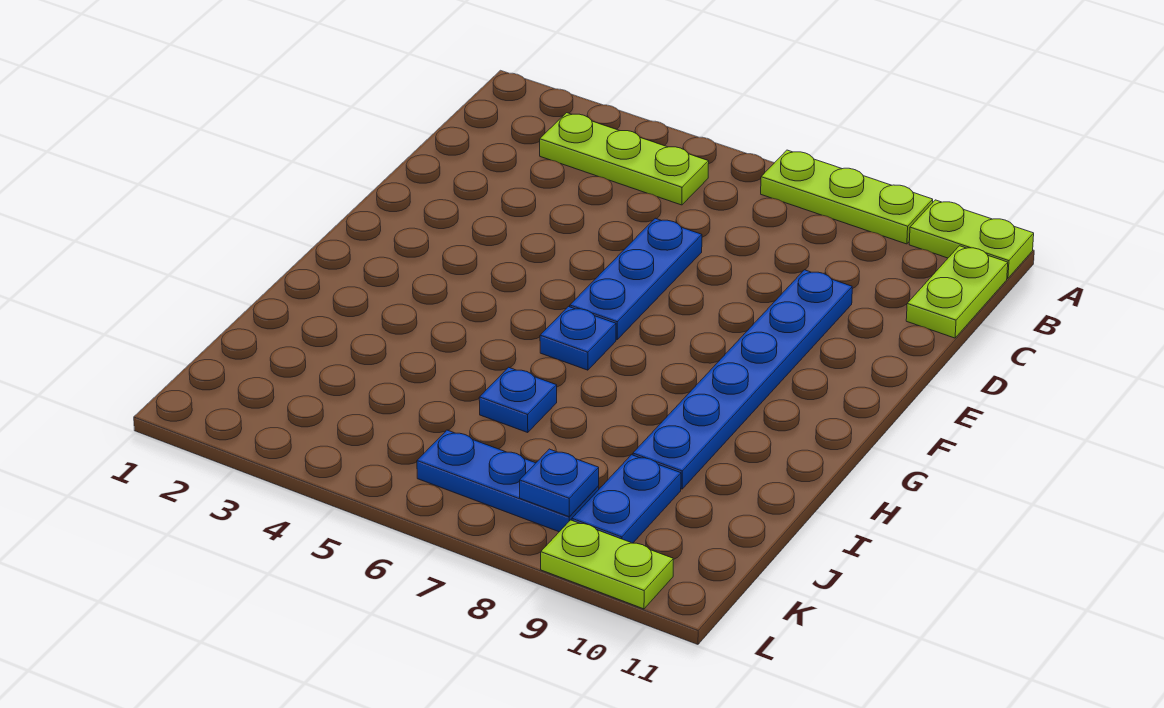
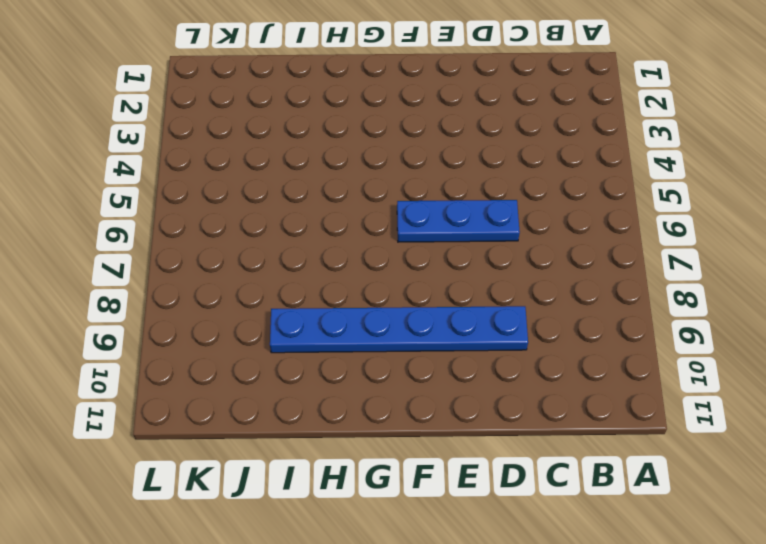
none -> lime 1x3 plate [761,150,933,244]
none -> lime 1x2 plate [909,200,1034,278]
none -> lime 1x3 plate [540,113,709,205]

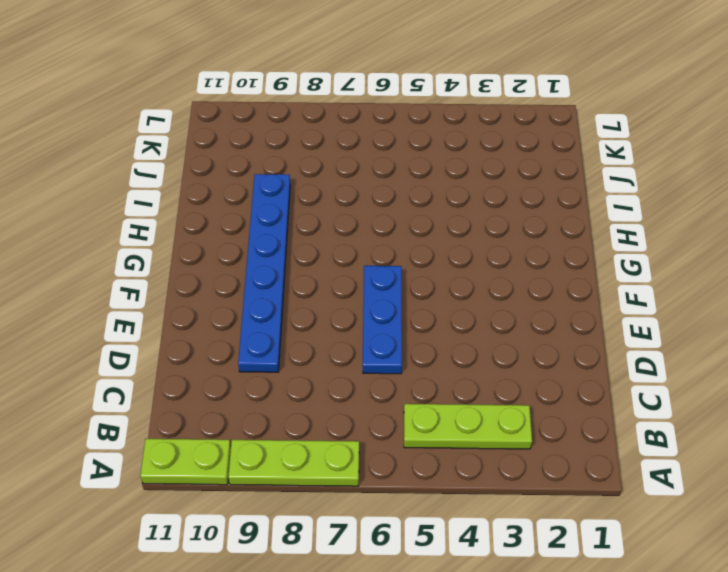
none -> lime 1x2 plate [906,246,1008,338]
none -> blue 1x1 plate [540,307,616,370]
none -> blue 1x1 plate [479,367,557,433]

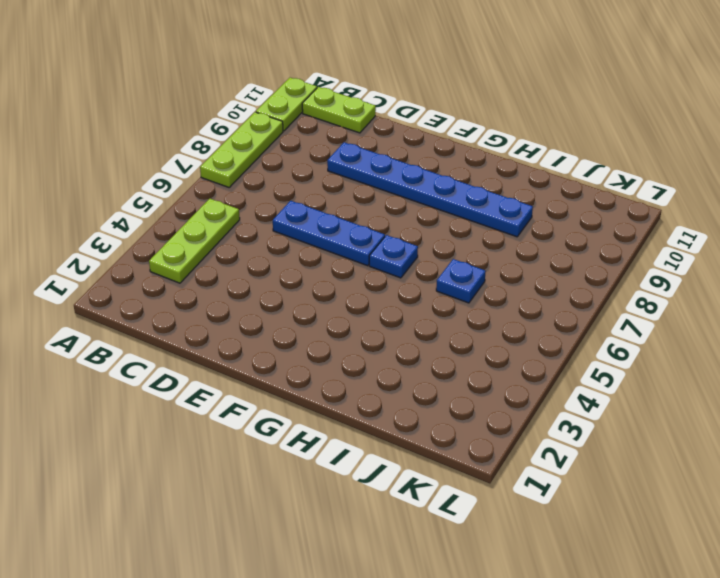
none -> blue 1x2 plate [572,455,681,543]
none -> blue 1x3 plate [417,430,599,532]
none -> lime 1x2 plate [541,520,673,609]

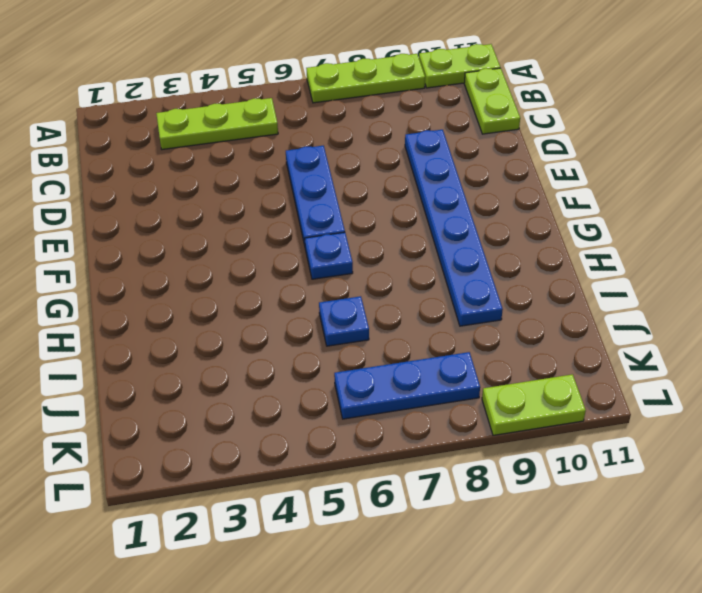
none -> blue 1x2 plate [572,455,681,543]
none -> blue 1x1 plate [520,449,599,517]

